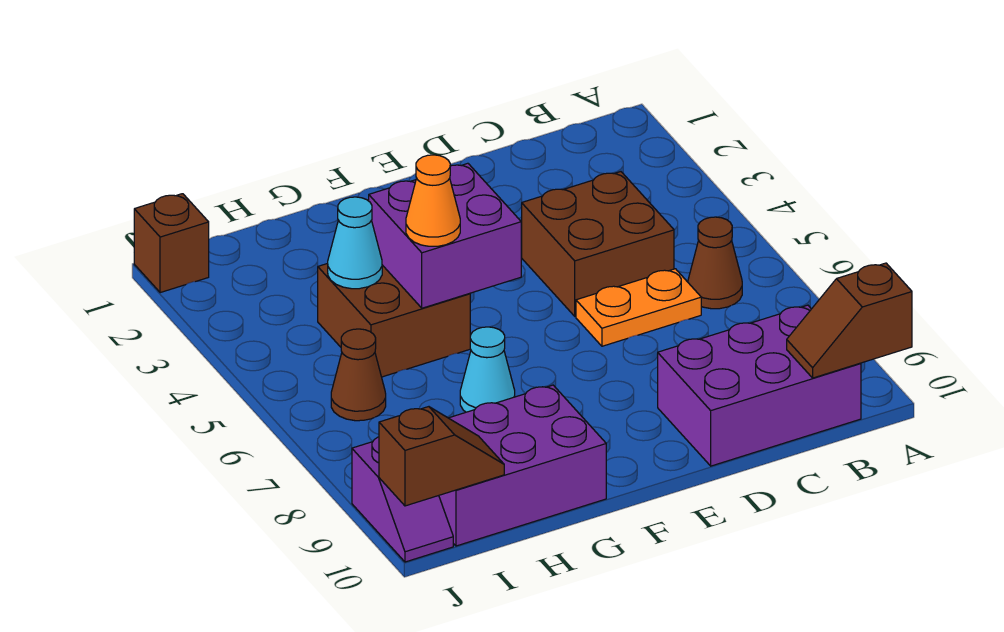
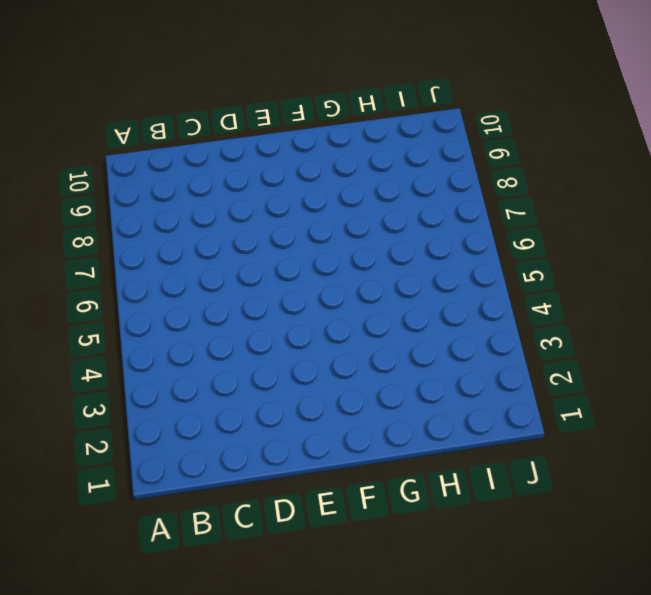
none -> brown 1x1 cone [688,217,742,309]
none -> purple 2x3 brick [658,305,861,466]
none -> brown 2x2 brick [521,172,674,316]

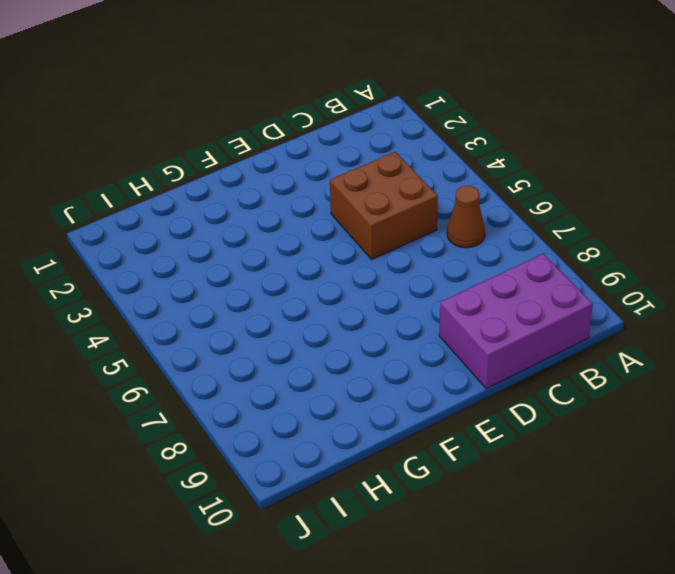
none -> orange 1x2 plate [576,269,701,346]
none -> brown 2x2 brick [318,263,470,377]
none -> cyan 1x1 cone [460,327,515,412]

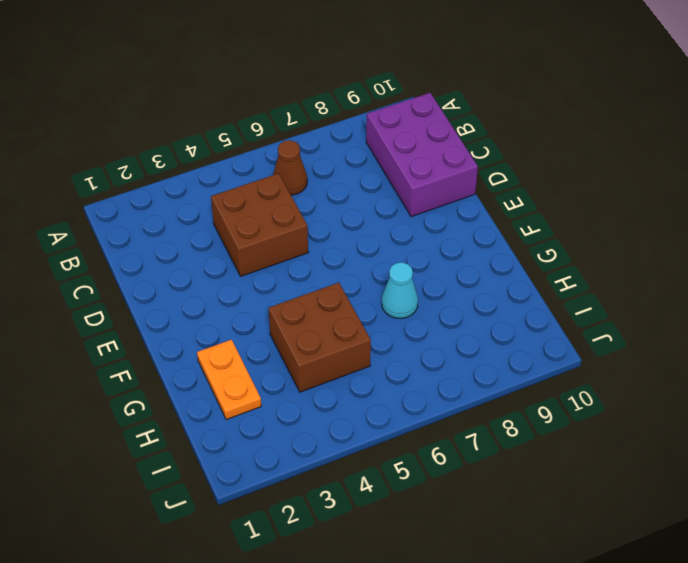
orange 1x2 plate [197,340,261,420] -> orange 1x2 plate moved to [576,269,701,346]
none -> purple 2x3 brick [439,385,606,546]
none -> brown 1x1 cone [331,329,386,421]
none -> brown 1x1 brick [134,194,209,293]

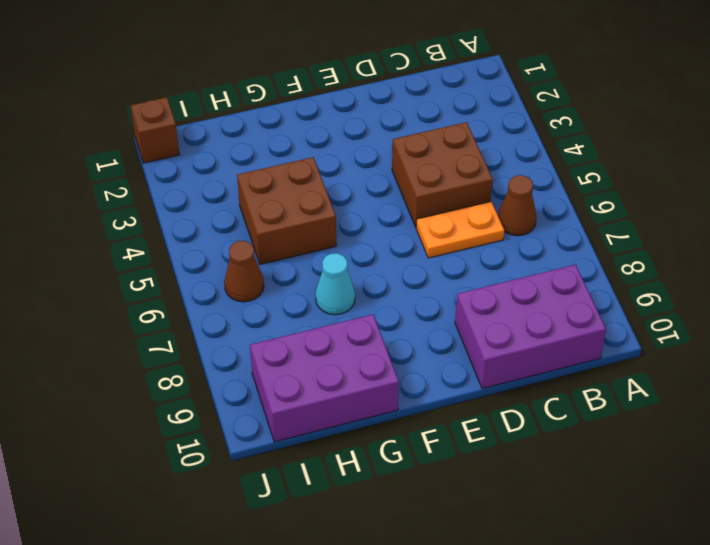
none -> purple 1x2 slope [352,437,453,562]
none -> brown 1x2 slope [787,263,912,378]
none -> purple 2x2 brick [369,163,521,308]

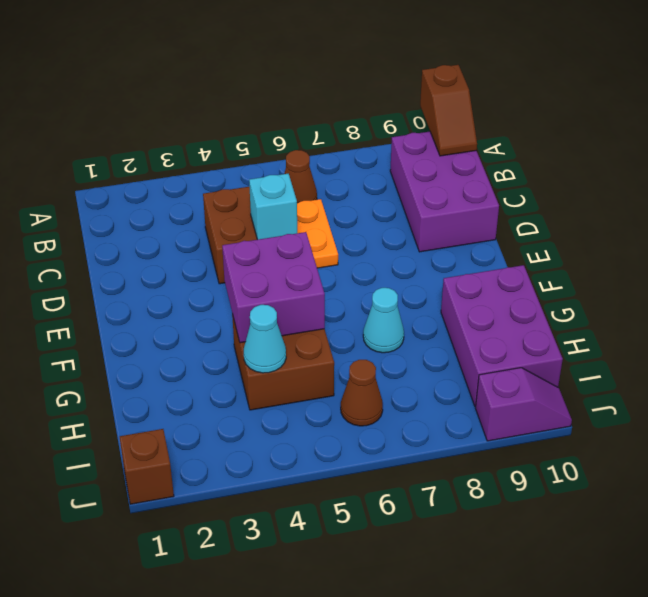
cyan 1x1 brick [249,174,297,240] -> none
none -> brown 1x2 slope [379,407,504,506]
none -> orange 1x1 cone [406,155,460,246]

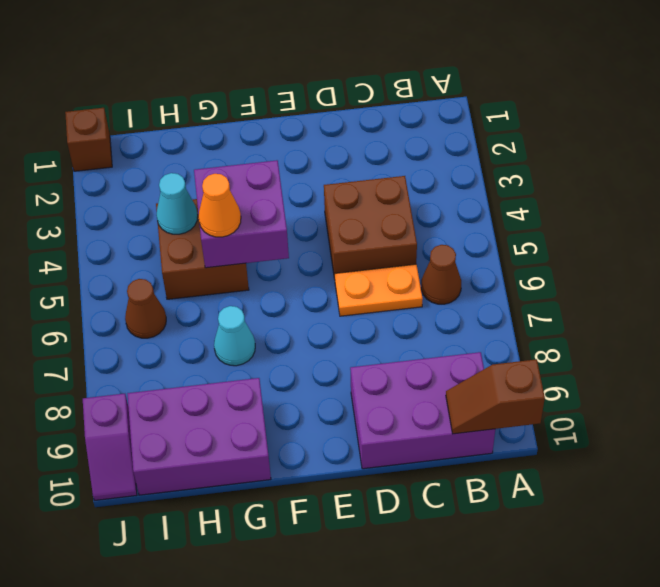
none -> brown 1x2 slope [379,407,504,506]

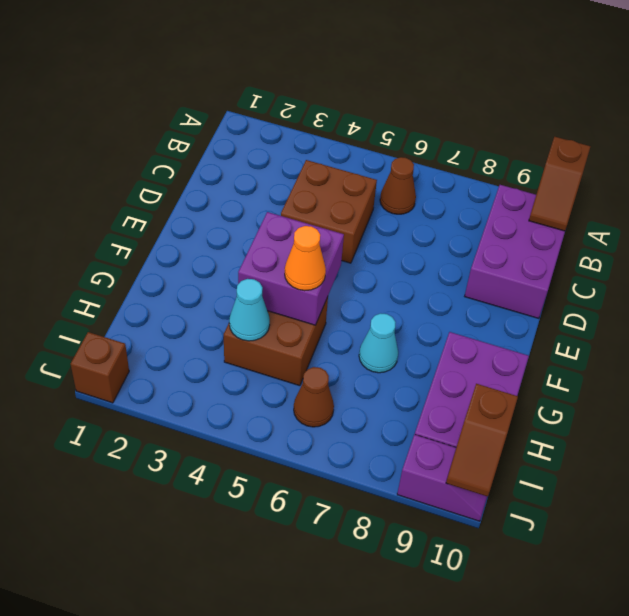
brown 1x2 slope [446,384,518,497] -> brown 1x2 slope turned to [379,407,504,506]
none -> orange 1x2 plate [576,269,701,346]

